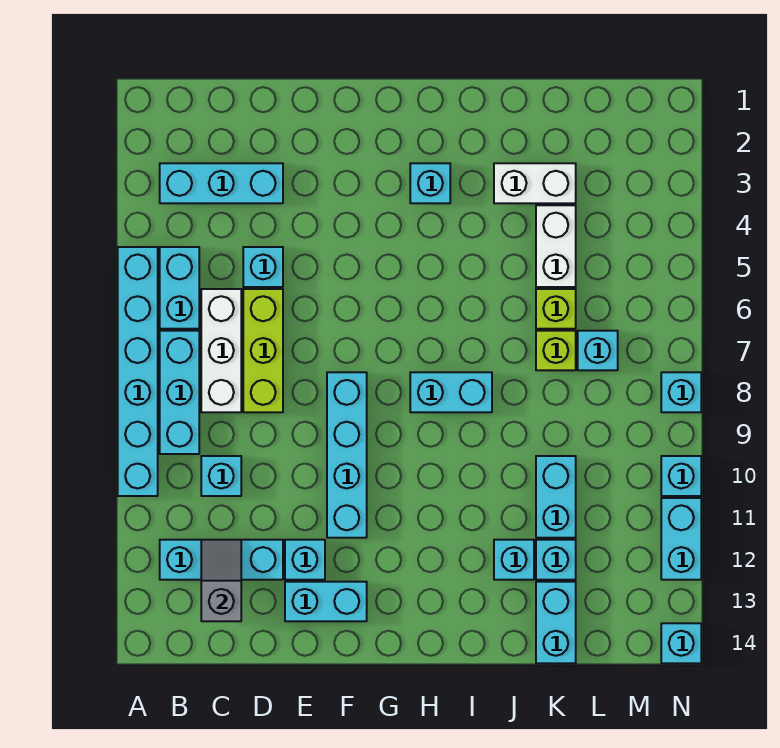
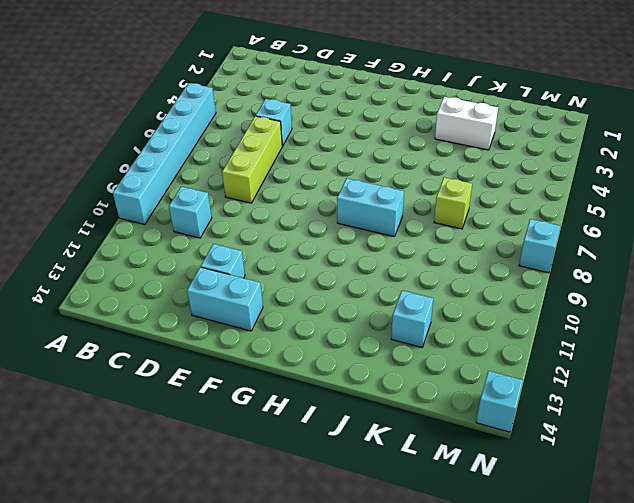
none -> cyan 1x3 brick [160,163,283,203]
none -> cyan 1x2 brick [160,247,199,329]
none -> cyan 1x3 brick [160,331,199,454]

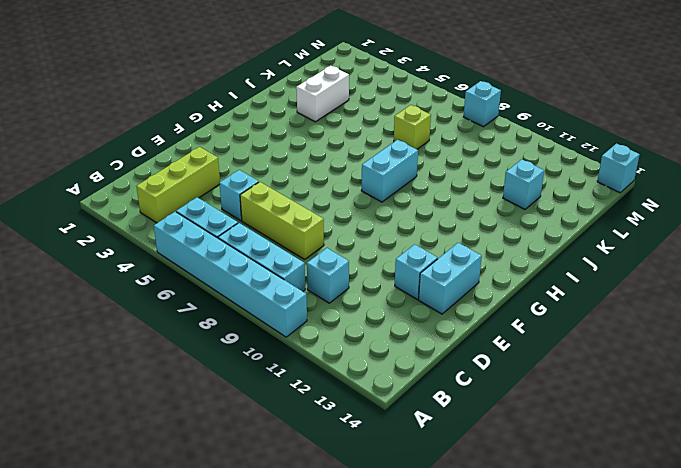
lime 1x3 brick [136,147,220,223] -> cyan 1x3 brick [160,163,283,203]
none -> cyan 1x3 brick [160,540,283,580]
none -> white 1x3 brick [201,289,241,412]
none -> cyan 1x4 brick [327,372,367,538]

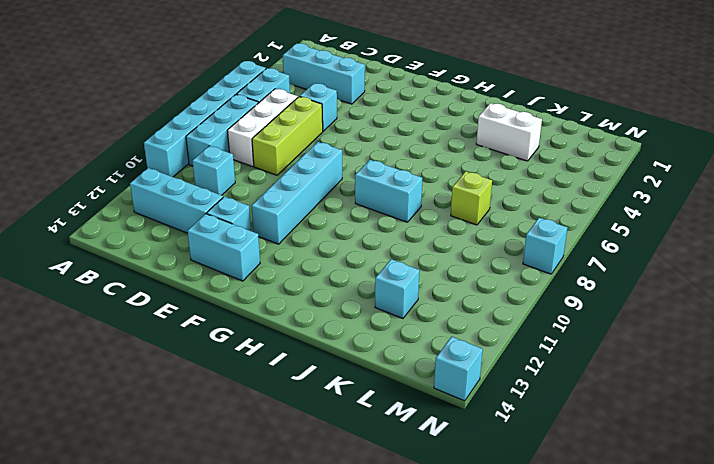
none -> cyan 1x1 brick [410,163,450,203]
none -> cyan 1x1 brick [494,540,534,580]
none -> white 1x2 brick [536,205,576,287]

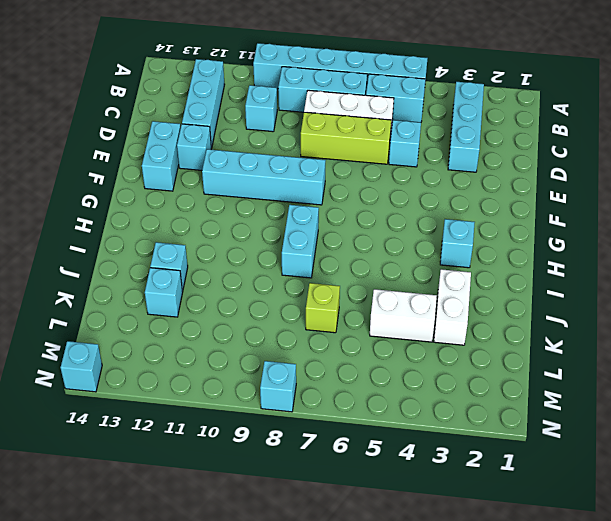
none -> lime 1x1 brick [536,289,576,329]
none -> cyan 1x2 brick [536,456,576,538]
none -> cyan 1x2 brick [536,582,576,663]

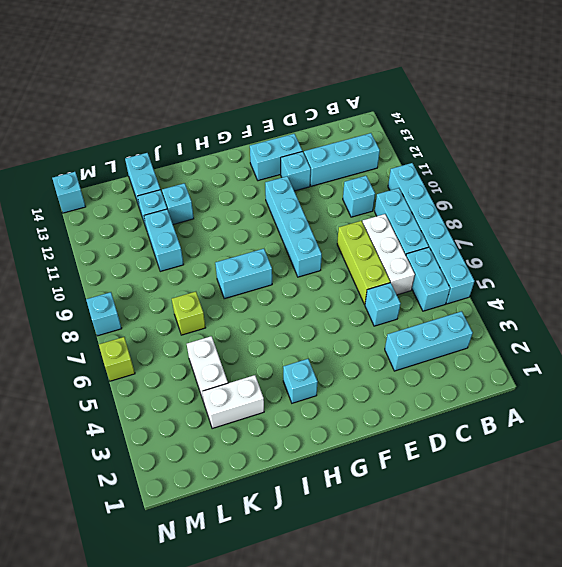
lime 1x1 brick [99,337,135,381] -> lime 1x1 brick moved to [536,289,576,329]
none -> cyan 1x1 brick [578,331,618,370]
none -> cyan 1x1 brick [661,456,701,496]
none -> cyan 1x2 brick [661,498,701,580]

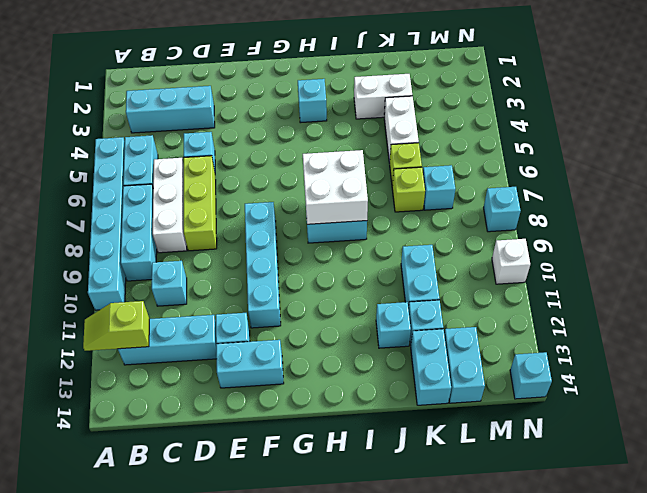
lime 1x2 slope [83,301,149,351] -> none
white 2x2 brick [303,150,368,224] -> none
cyan 1x2 brick [444,327,485,403] -> cyan 1x2 brick moved to [661,498,701,580]
white 1x1 brick [492,239,530,284] -> cyan 1x1 brick [661,456,701,496]
none -> grey 1x2 slope [201,540,241,621]

